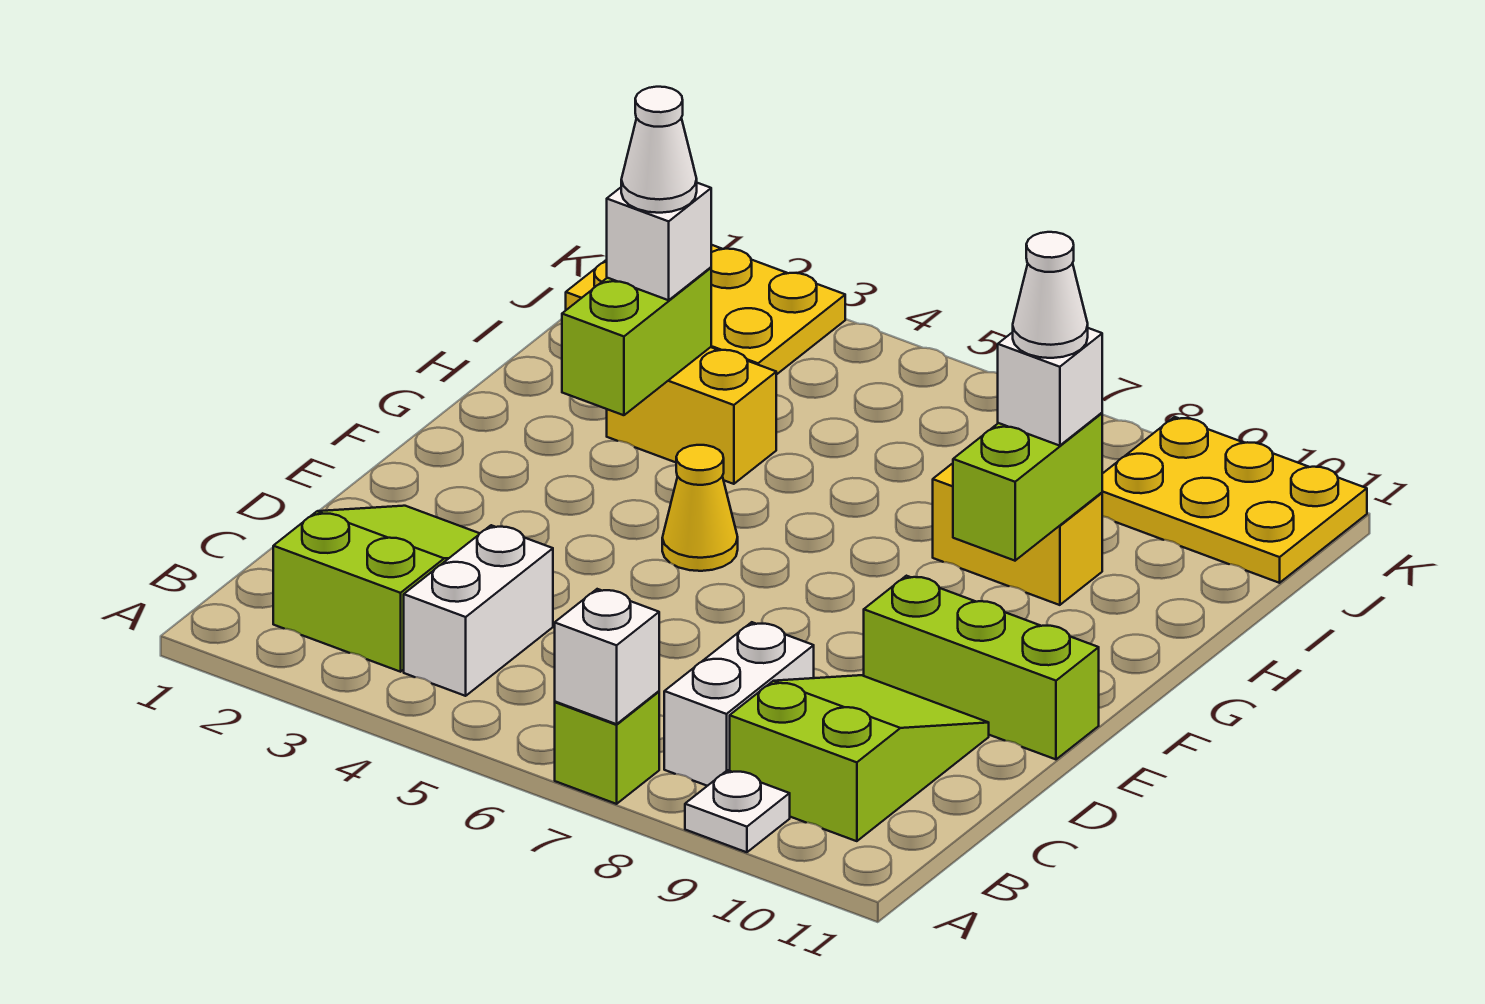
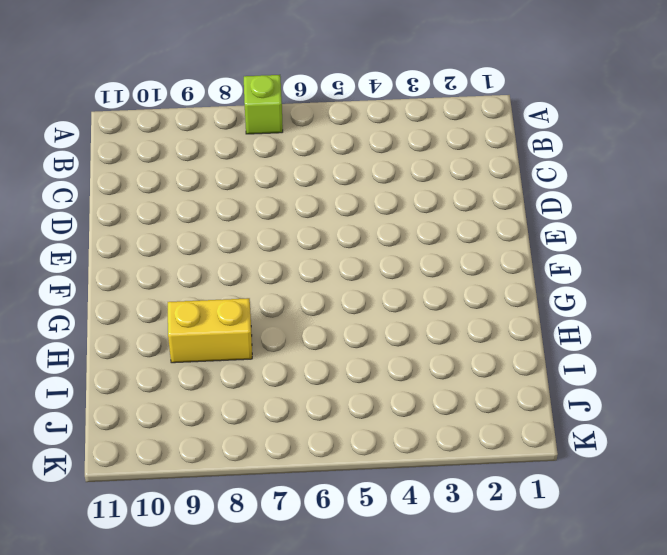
none -> white 1x1 plate [685,770,790,852]
none -> lime 2x3 slope [273,506,480,672]
none -> white 1x2 brick [404,525,553,696]

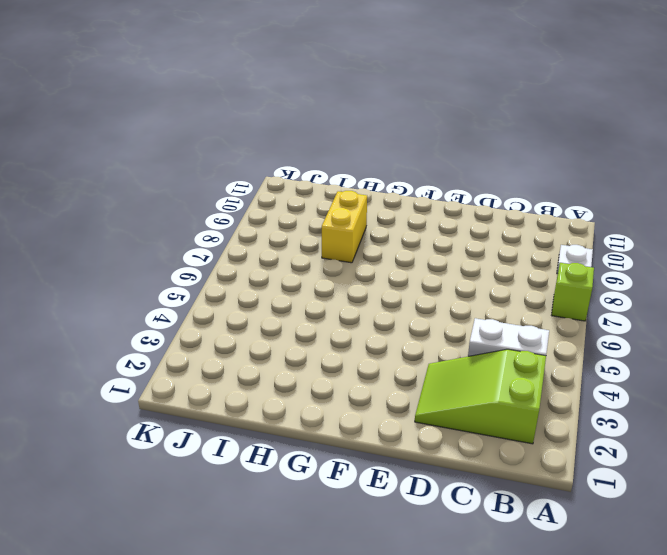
none -> white 1x2 brick [664,622,814,786]
none -> lime 2x3 slope [730,675,989,841]
none -> lime 1x3 brick [864,576,1099,759]

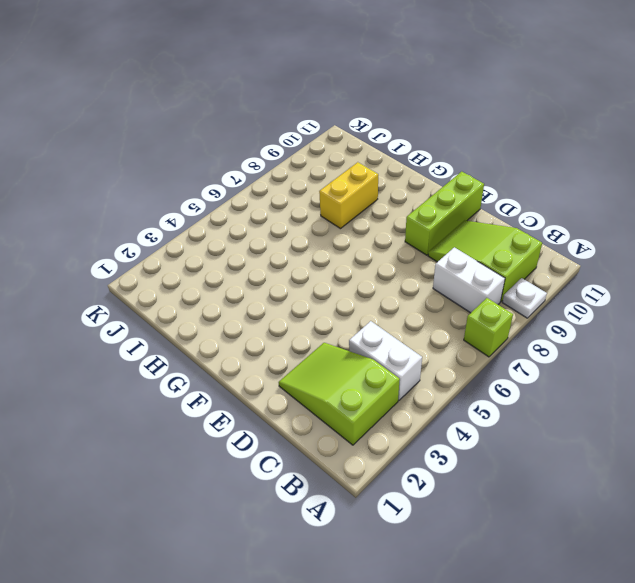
none -> yellow 1x1 cone [662,445,738,571]
none -> yellow 1x2 brick [607,347,776,484]
none -> yellow 2x3 plate [566,245,845,375]

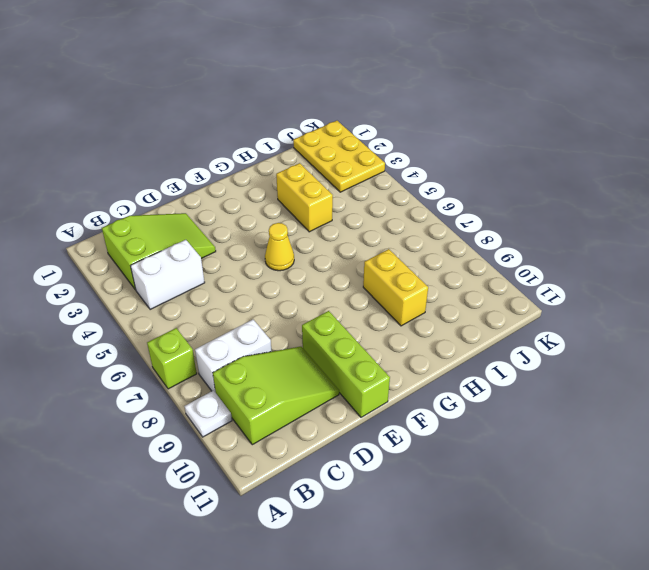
none -> yellow 2x3 plate [1102,417,1367,583]
none -> white 1x1 brick [555,589,659,724]
none -> lime 1x2 brick [562,267,711,415]

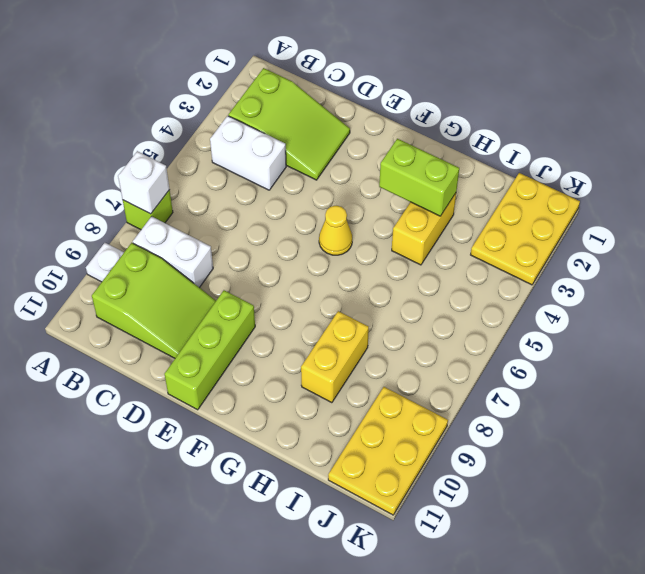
none -> lime 1x2 brick [953,413,1102,561]
none -> white 1x1 brick [607,183,711,300]
none -> white 1x1 brick [998,328,1102,446]

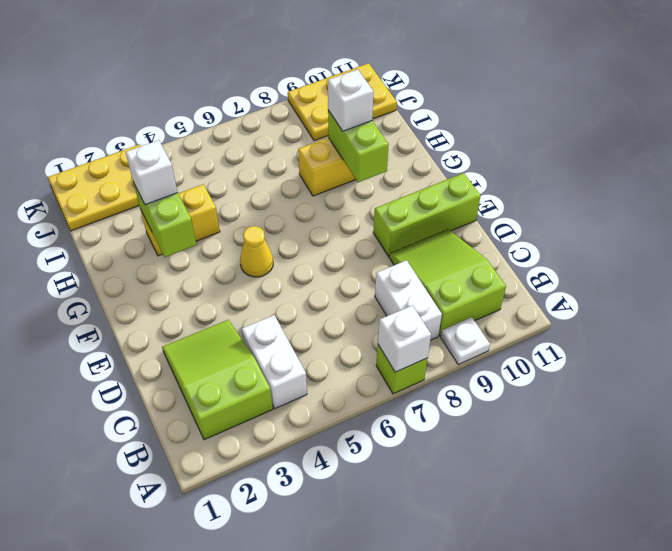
none -> white 1x1 cone [621,87,697,213]
none -> white 1x1 cone [1013,232,1088,358]

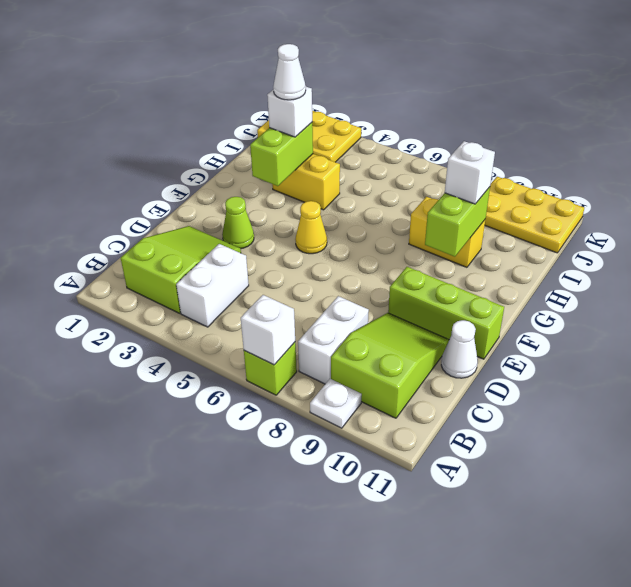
white 1x1 cone [441,320,478,378] -> white 1x1 cone moved to [1013,232,1088,358]
lime 1x1 cone [222,197,254,249] -> none

